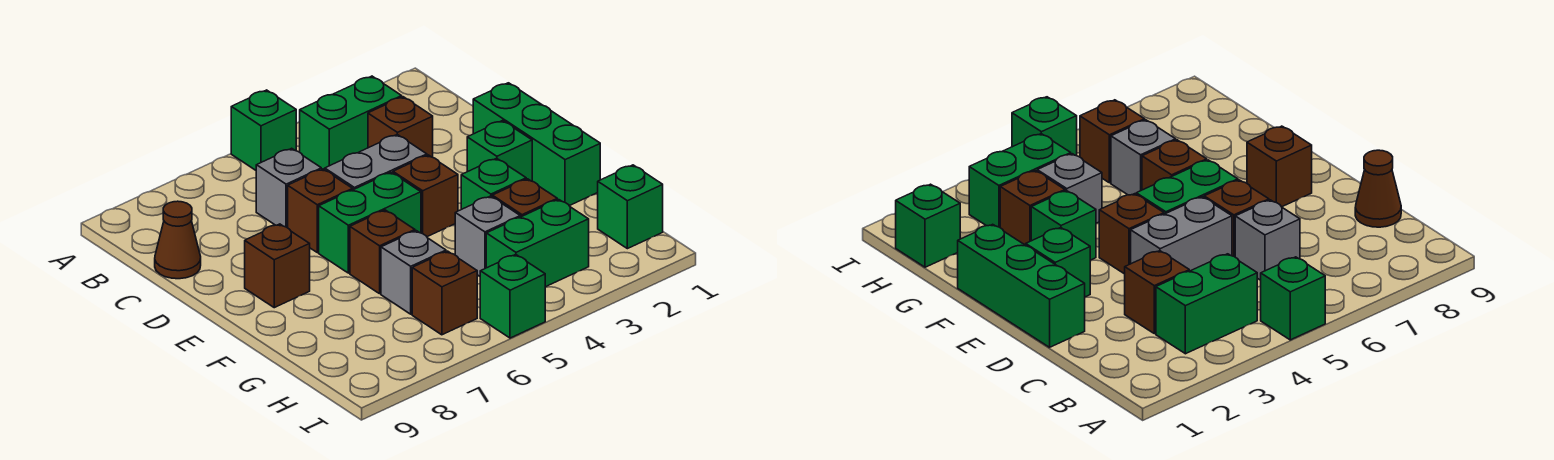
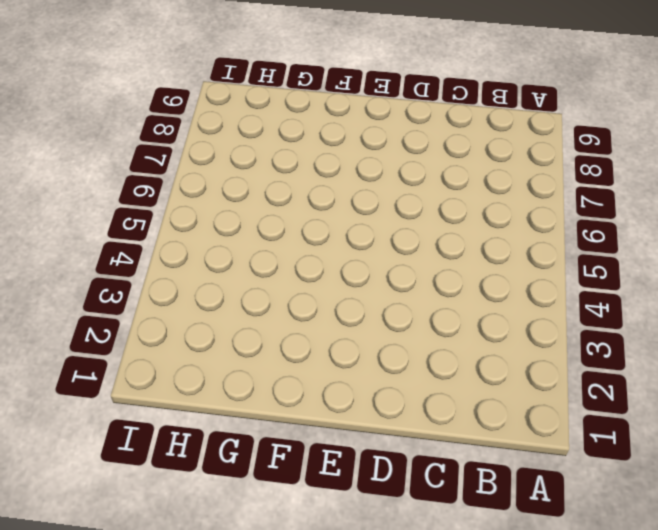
none -> green 1x1 brick [231,90,296,170]
none -> green 1x2 brick [300,76,402,170]
none -> brown 1x1 brick [368,97,433,157]

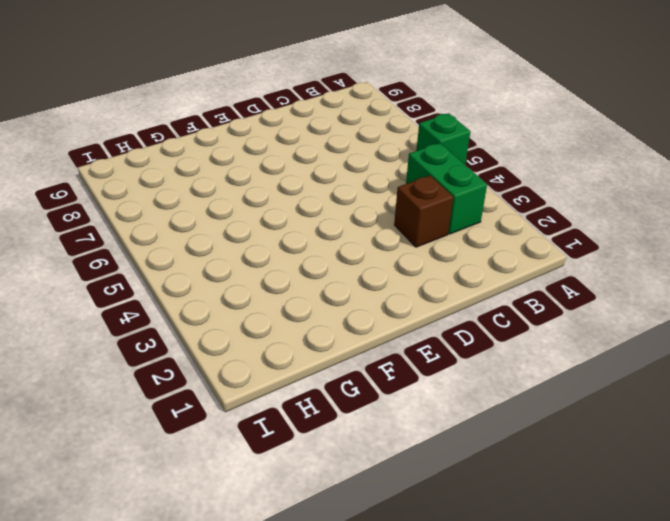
none -> grey 1x1 brick [256,148,321,228]
none -> brown 1x1 cone [155,201,201,279]
none -> green 1x3 brick [473,83,600,206]

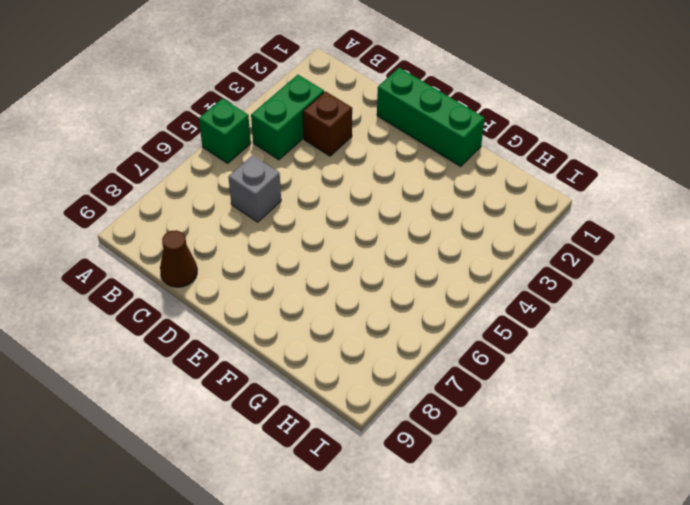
none -> grey 1x2 brick [325,135,427,190]
none -> brown 1x1 brick [288,169,353,253]
none -> green 1x1 brick [467,121,532,181]

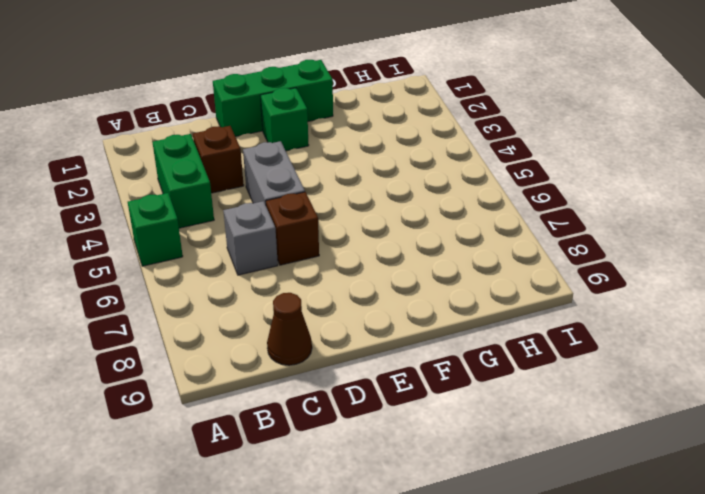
none -> brown 1x1 brick [393,155,458,237]
none -> green 1x2 brick [319,172,421,273]
none -> brown 1x1 brick [245,224,310,308]

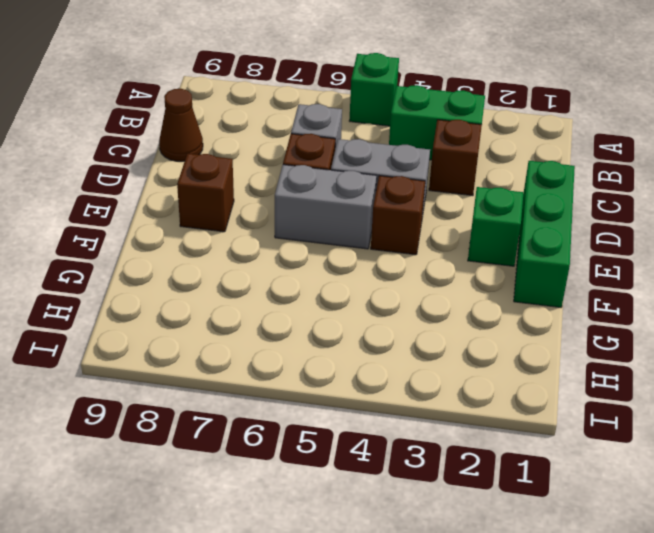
grey 1x2 brick [275,165,377,249] -> green 1x2 brick [319,172,421,273]
none -> green 1x1 brick [461,158,526,209]
none -> brown 1x1 brick [350,210,415,294]
none -> brown 1x1 brick [492,179,557,217]

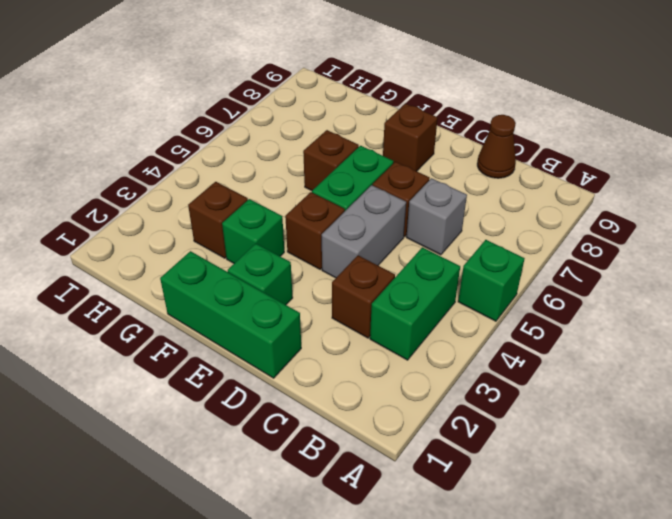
none -> grey 1x1 brick [455,196,520,276]
none -> grey 1x1 brick [381,231,446,314]
none -> green 1x1 brick [598,165,663,249]

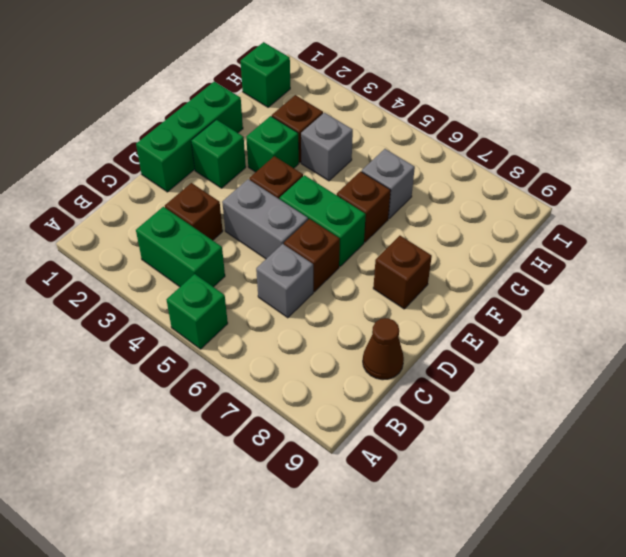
none -> green 1x2 brick [486,200,589,287]
none -> brown 1x1 brick [412,251,477,335]
none -> green 1x1 brick [480,254,545,338]

